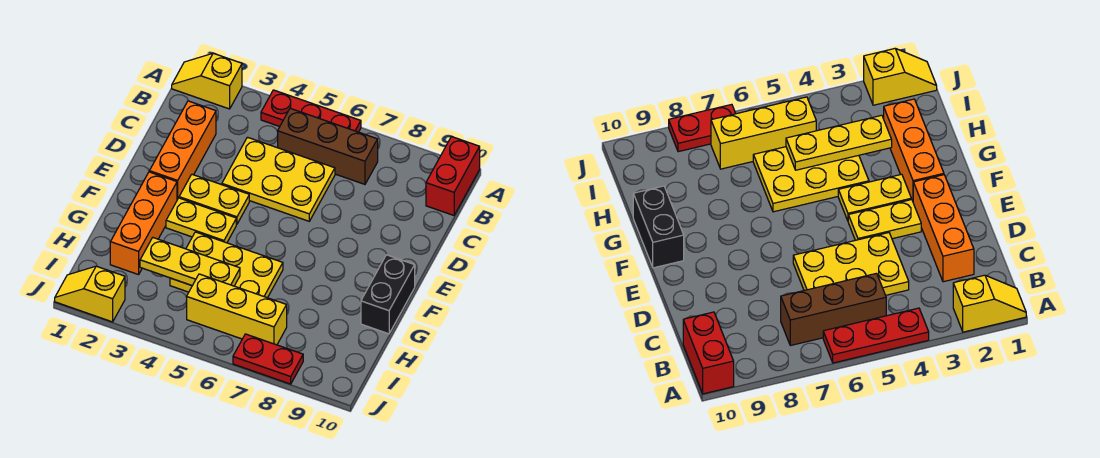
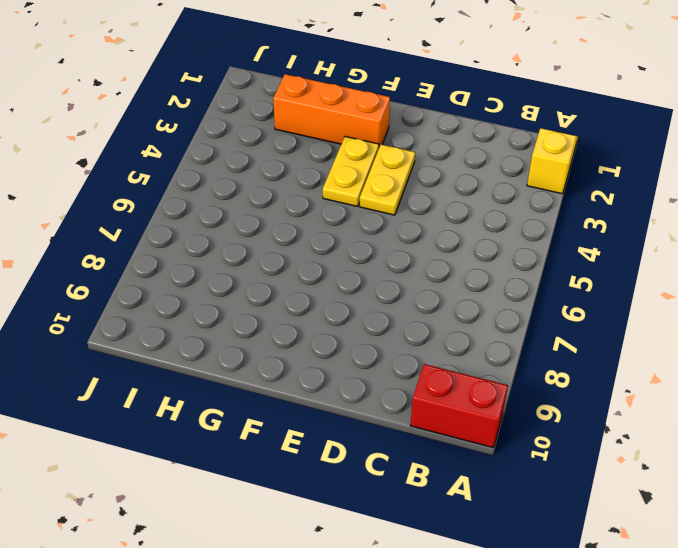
none -> red 1x3 plate [261,90,361,132]
none -> brown 1x3 brick [278,108,378,184]
none -> orange 1x3 brick [149,101,216,200]

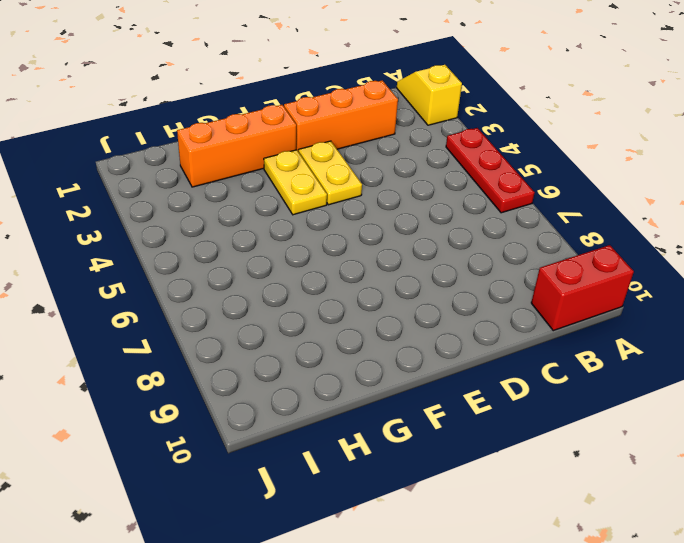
none -> brown 1x3 brick [278,108,378,184]
none -> yellow 2x3 plate [222,137,335,221]
none -> black 1x2 brick [361,255,415,334]

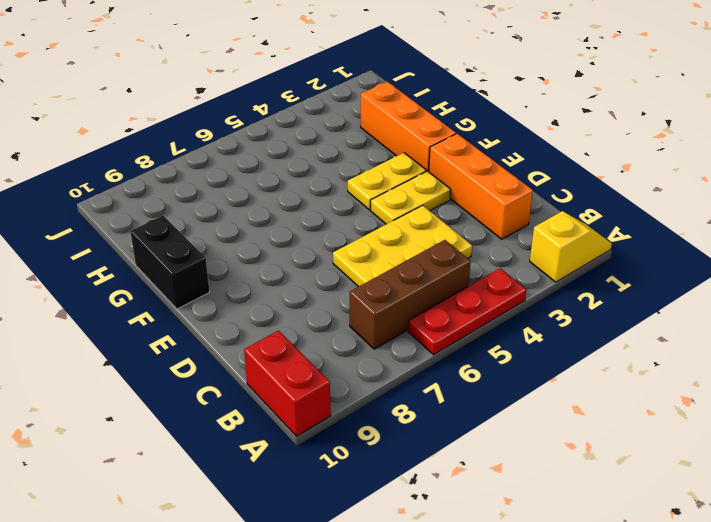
none -> yellow 2x3 plate [170,232,283,298]
none -> yellow 1x3 brick [187,274,287,345]
none -> yellow 1x2 slope [55,266,125,322]

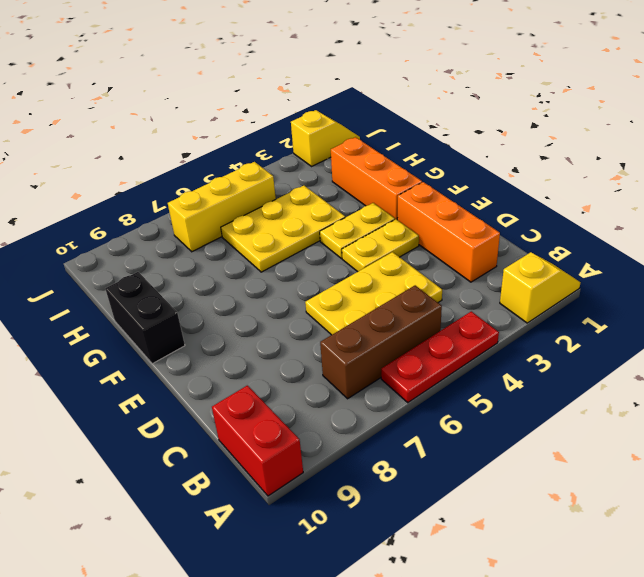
none -> red 1x2 plate [233,334,303,384]
none -> yellow 1x3 plate [140,238,240,286]

